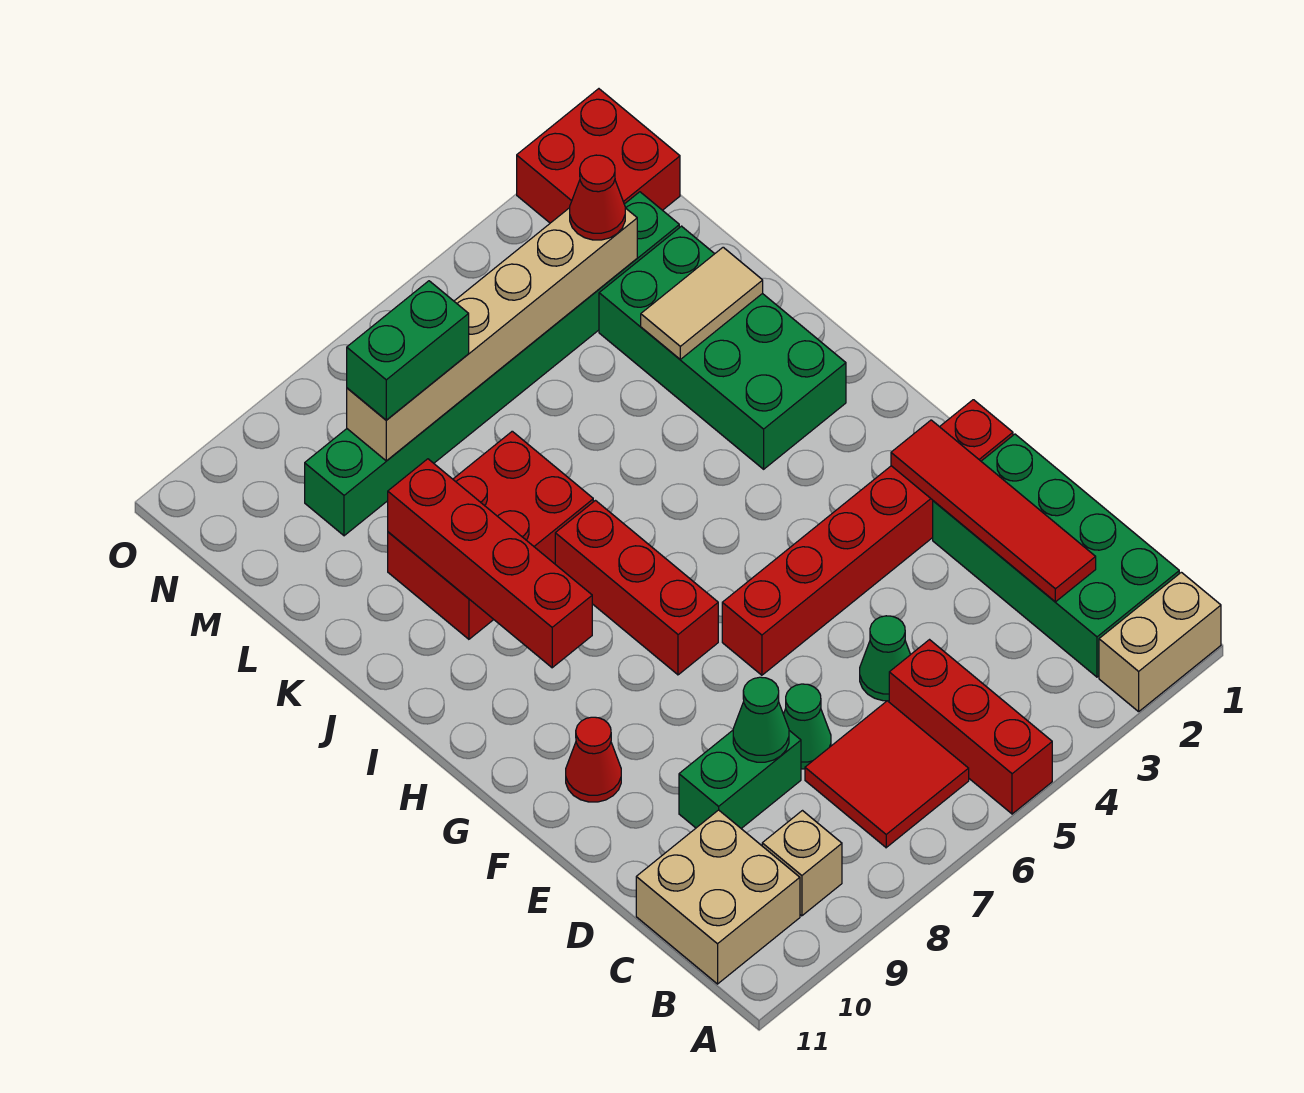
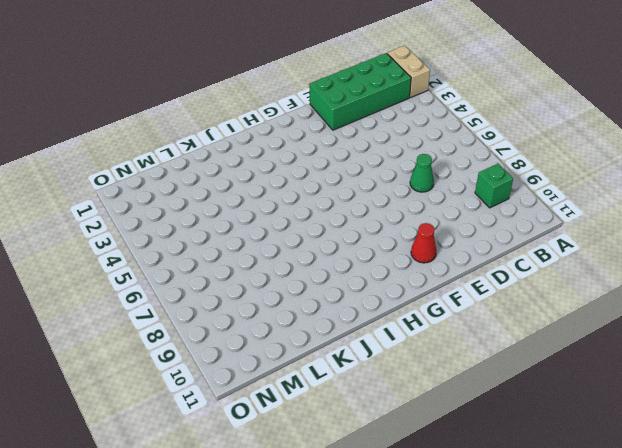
green 1x1 brick [475,164,513,208] -> tan 1x1 brick [762,811,842,916]
none -> red 1x3 brick [889,640,1052,814]
none -> red 2x2 tile [805,701,969,848]
none -> tan 2x2 brick [636,810,800,984]

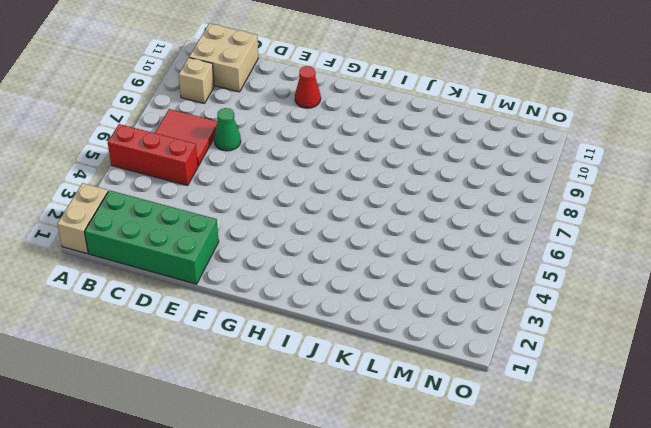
none -> green 1x1 cone [860,616,911,701]
none -> green 1x2 brick [679,730,801,828]
none -> red 1x6 brick [722,400,1013,675]

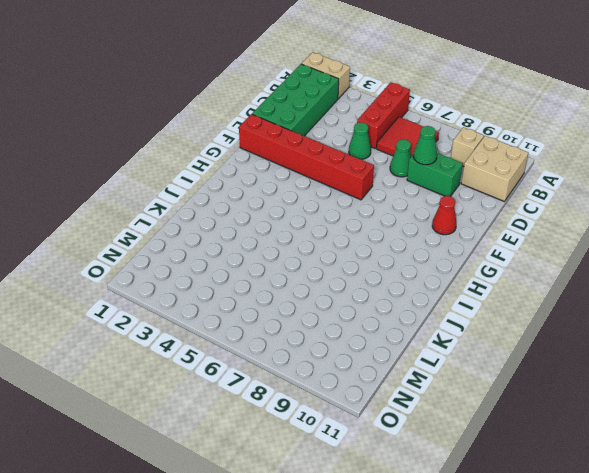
none -> red 1x3 brick [555,501,718,675]
none -> green 2x4 brick [599,226,846,469]
none -> red 2x3 brick [388,431,593,639]

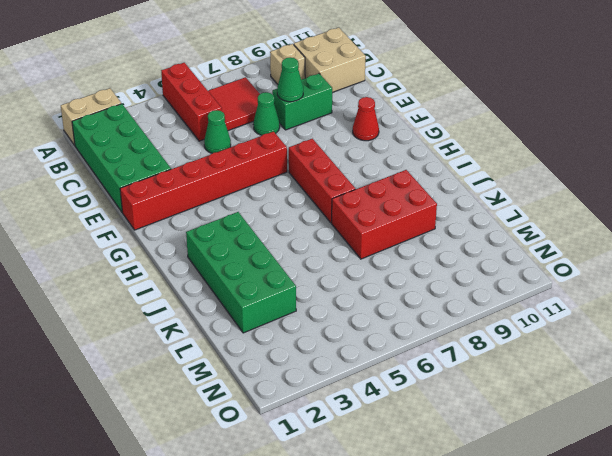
none -> green 1x8 brick [305,192,679,536]
none -> red 2x2 brick [517,89,680,223]
none -> red 1x4 tile [891,420,1096,602]

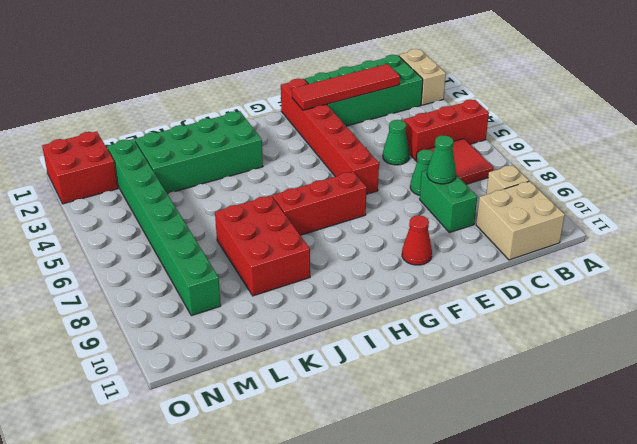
none -> red 1x4 brick [388,459,592,668]
none -> tan 1x2 tile [641,247,763,359]
none -> tan 1x6 brick [347,208,637,461]

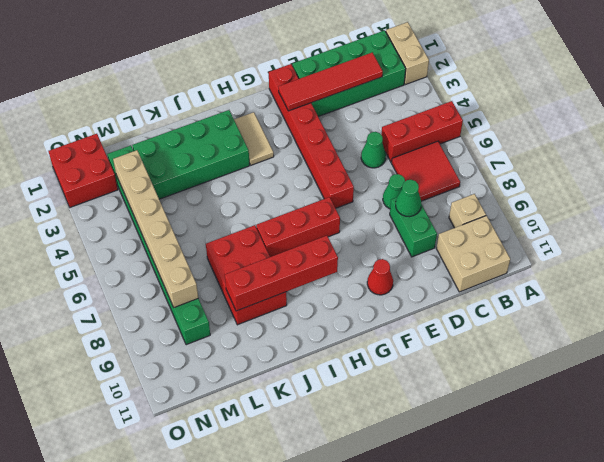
tan 1x2 tile [234,112,274,165] -> tan 1x2 tile moved to [641,247,763,359]
none -> red 1x1 cone [570,155,625,240]
none -> green 1x2 brick [347,281,469,420]

